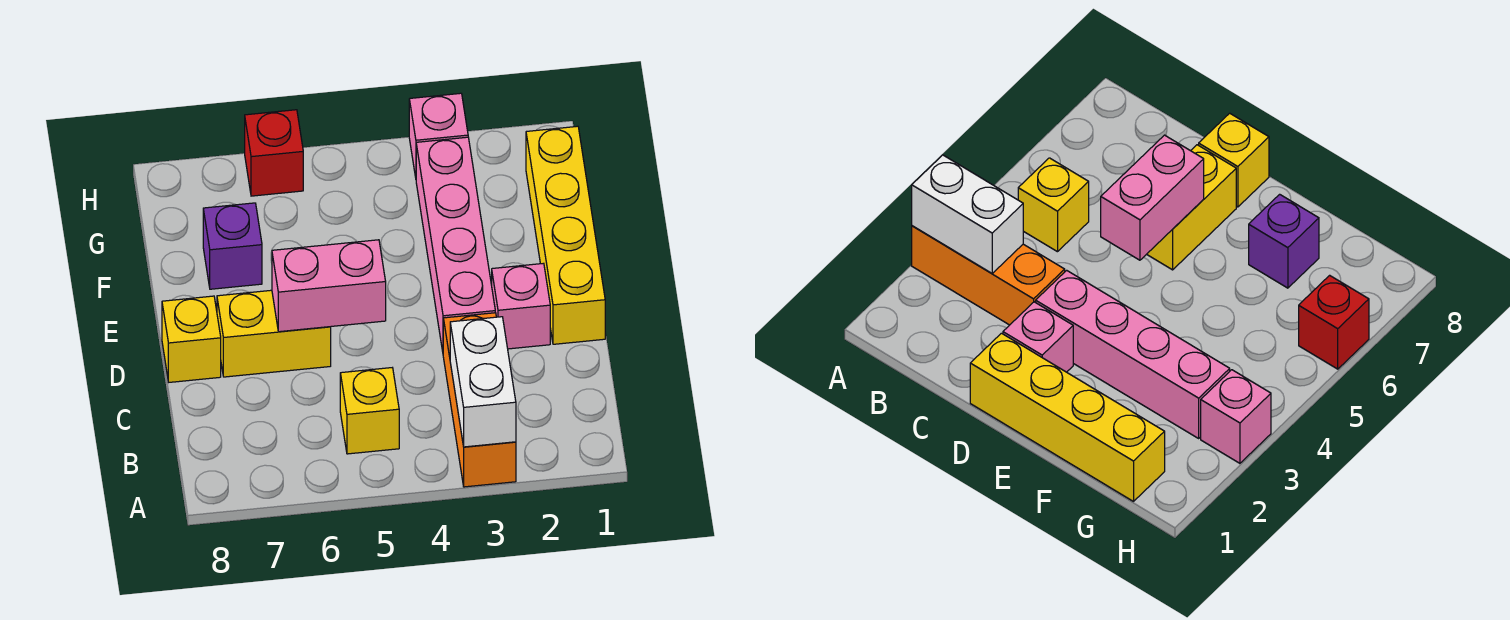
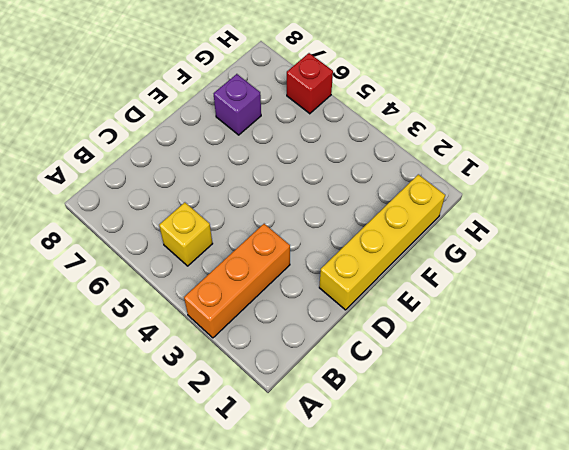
none -> pink 1x1 brick [492,263,550,349]
none -> pink 1x4 brick [416,137,495,351]
none -> yellow 1x2 brick [217,290,331,377]

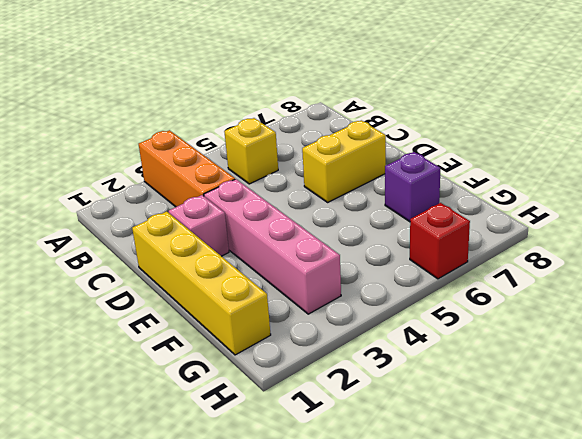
none -> yellow 1x1 brick [162,296,221,382]
none -> pink 1x1 brick [409,93,468,177]
none -> white 1x2 brick [450,317,516,447]

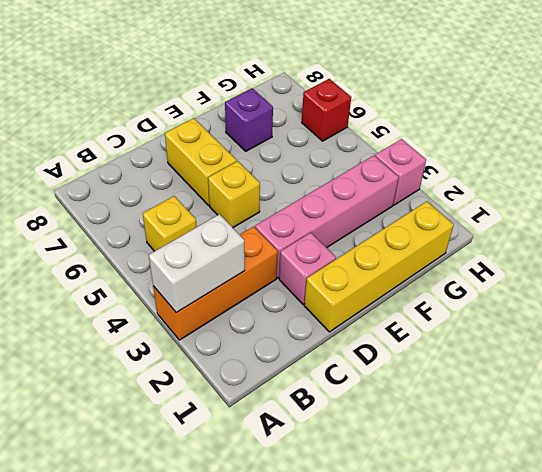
yellow 1x1 brick [208,161,260,227] -> yellow 1x1 brick moved to [162,296,221,382]
none -> pink 1x2 brick [272,240,386,332]

